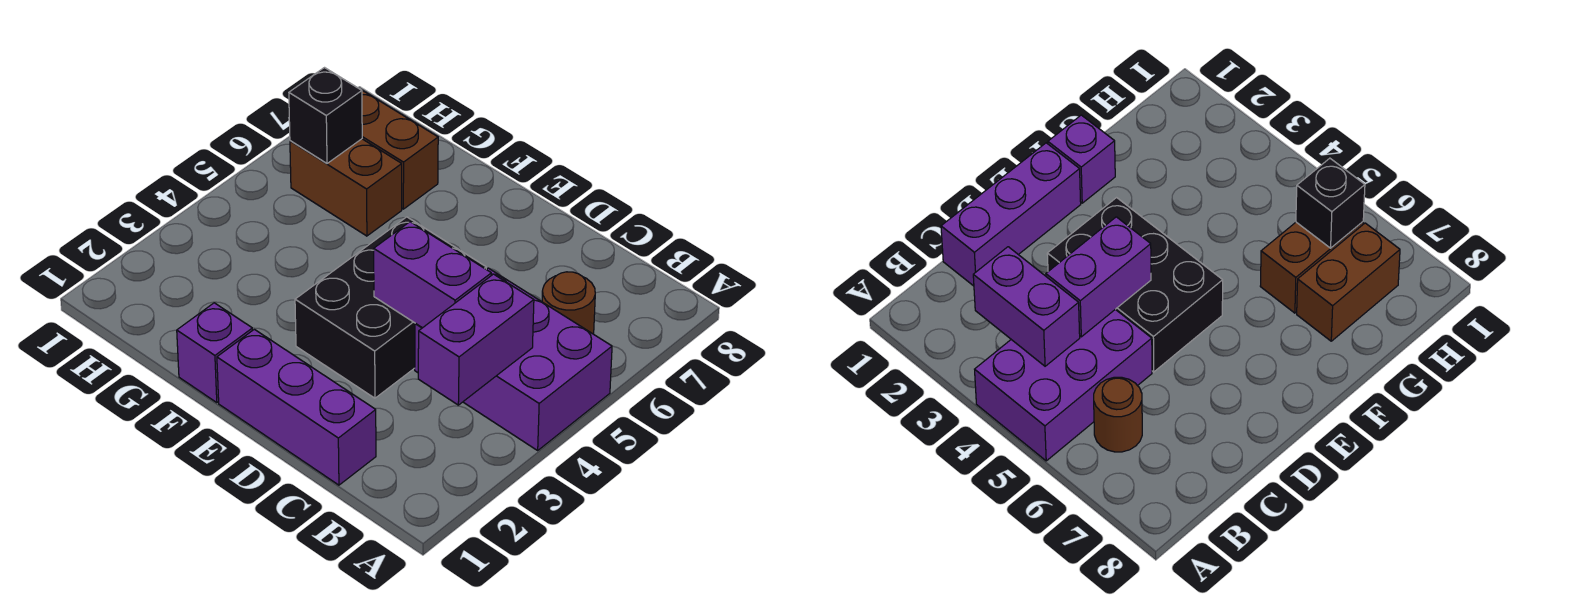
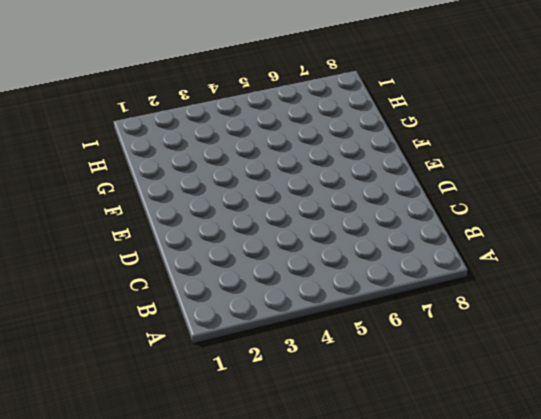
none -> purple 2x3 brick [415,268,612,450]
none -> brown 1x1 round brick [542,272,595,334]

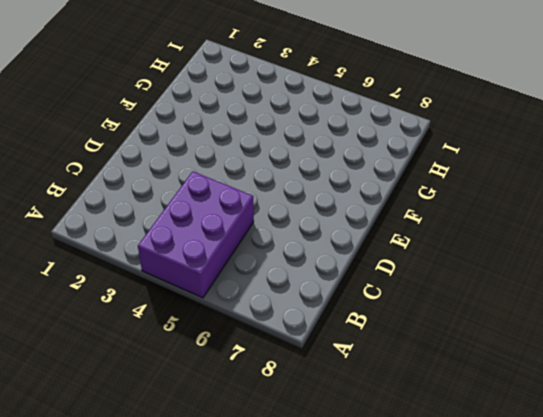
none -> brown 1x1 round brick [542,272,595,334]
none -> purple 1x3 brick [217,329,376,485]

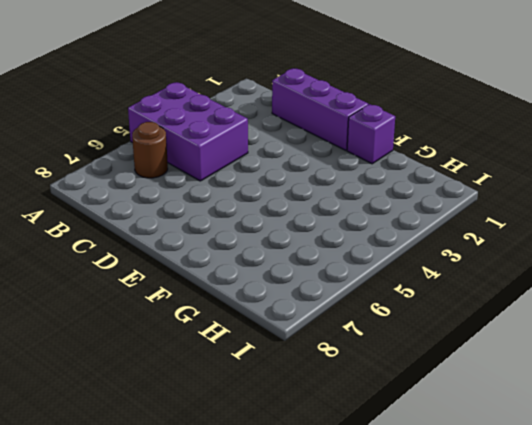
none -> black 2x3 brick [295,217,486,398]
none -> brown 1x2 brick [290,139,402,236]

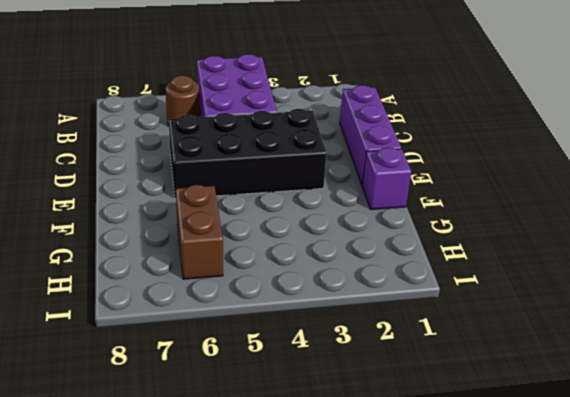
black 2x4 brick [169,109,327,199] -> black 2x3 brick [295,217,486,398]
none -> brown 1x2 brick [362,90,438,209]
none -> purple 1x2 brick [418,274,534,405]

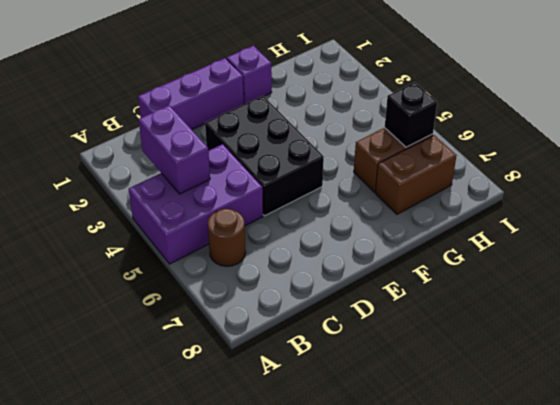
none -> purple 1x2 brick [374,222,491,328]

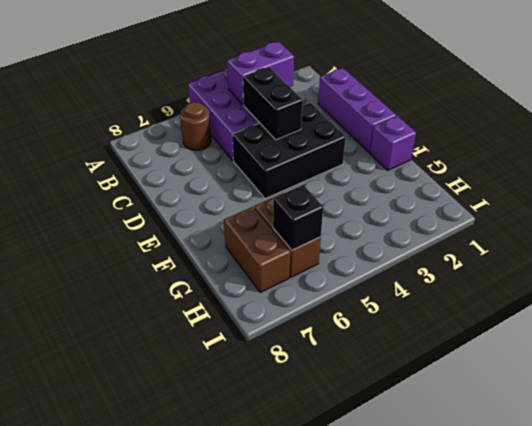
black 1x2 brick [243,67,303,140] -> purple 1x2 brick [374,222,491,328]

